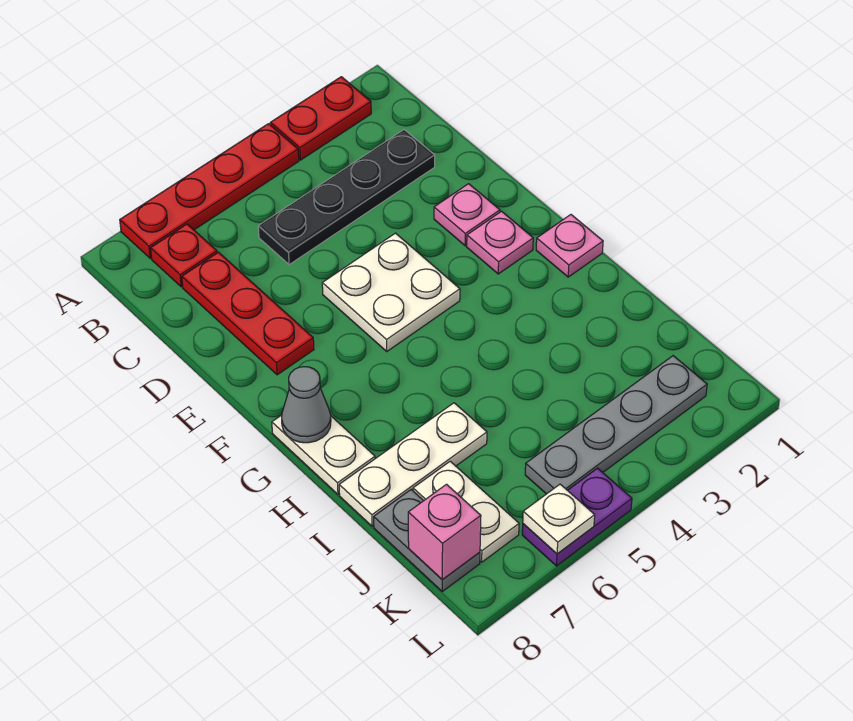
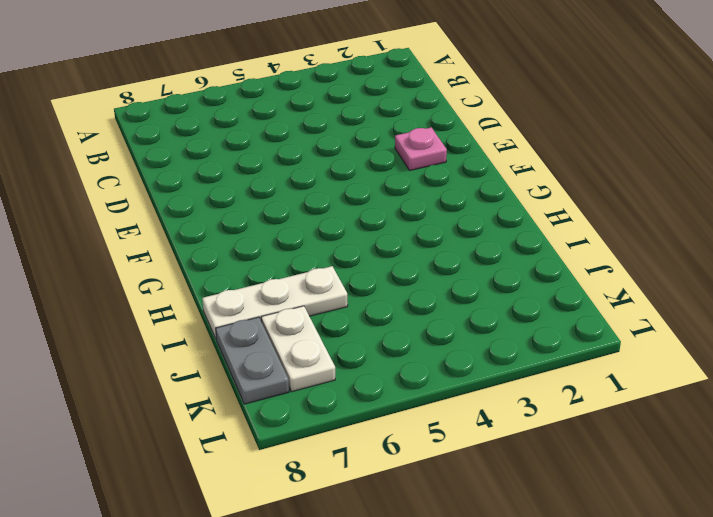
none -> red 1x2 plate [270,77,371,160]
none -> red 1x4 plate [120,124,299,258]
none -> red 1x1 plate [151,224,217,287]

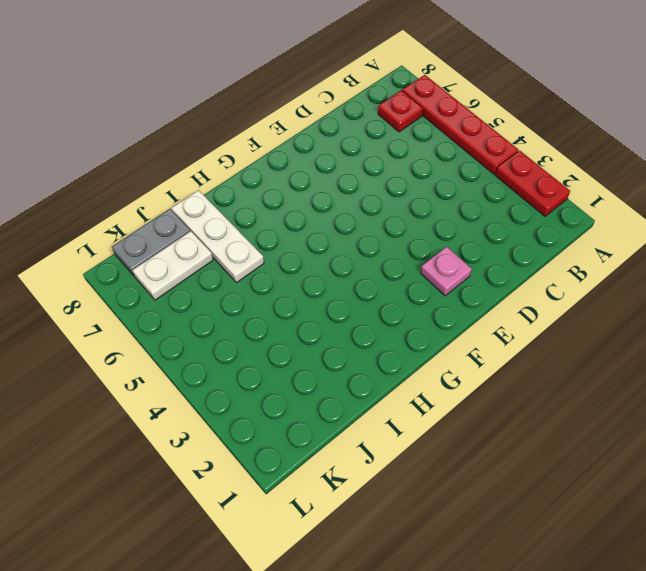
none -> black 1x4 plate [258,130,435,265]
none -> red 1x3 plate [182,252,314,375]
none -> white 2x2 plate [322,233,460,351]

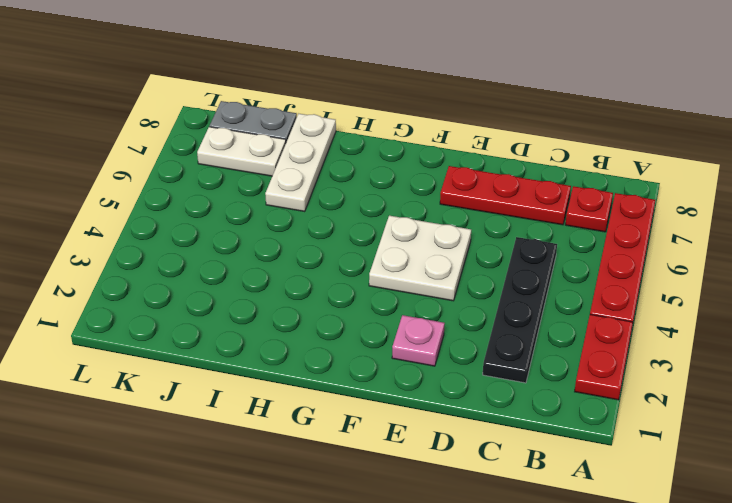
none -> pink 1x1 plate [467,211,533,274]
none -> pink 1x1 plate [536,215,603,277]
none -> white 1x2 plate [272,415,375,494]

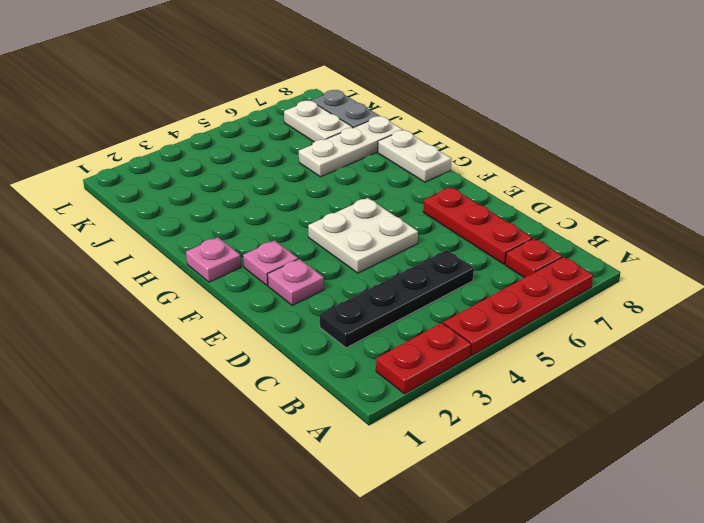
none -> grey 1x4 plate [525,356,707,494]
none -> purple 1x2 plate [522,468,632,566]
none -> grey 1x1 cone [282,367,331,443]

